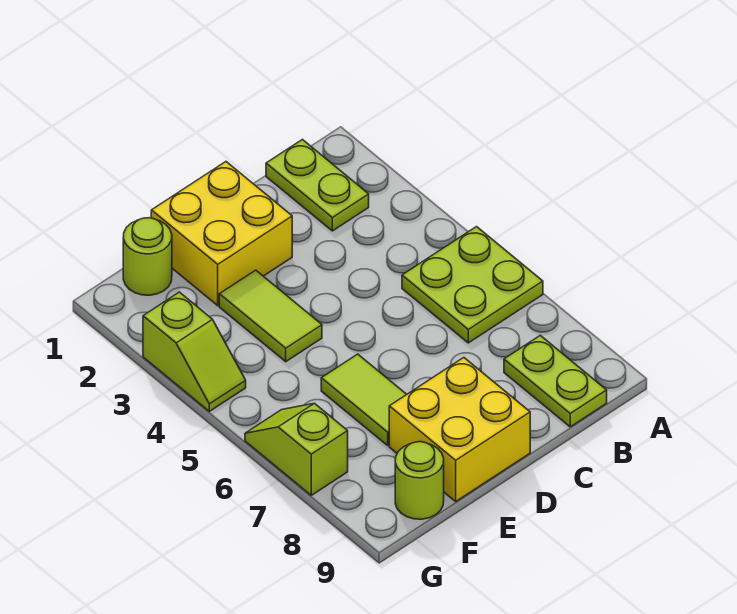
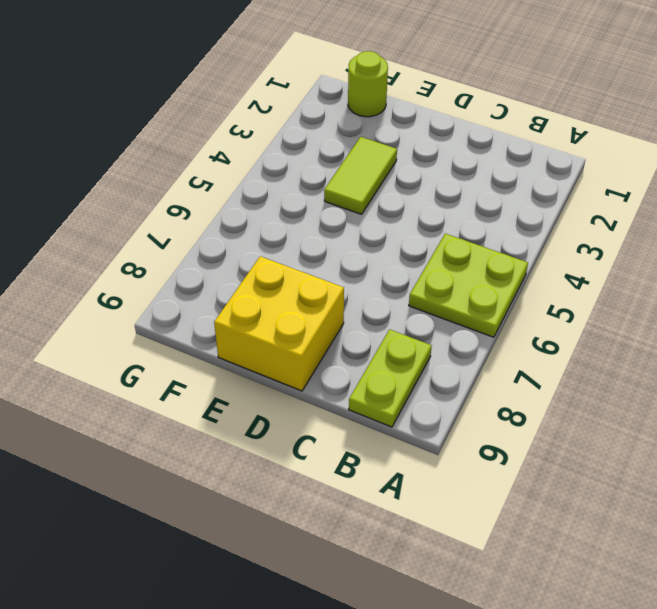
none -> lime 1x2 plate [266,140,369,231]
none -> yellow 2x2 brick [151,162,292,306]

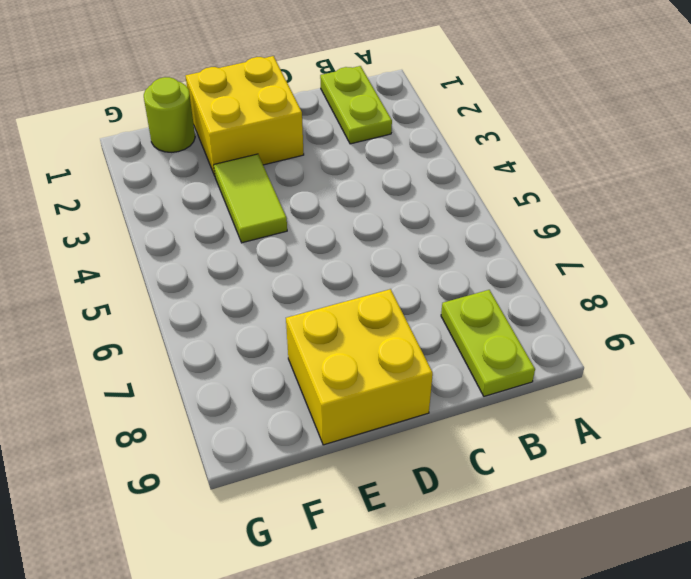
none -> lime 2x2 plate [402,227,543,343]
none -> lime 1x2 tile [321,354,407,445]

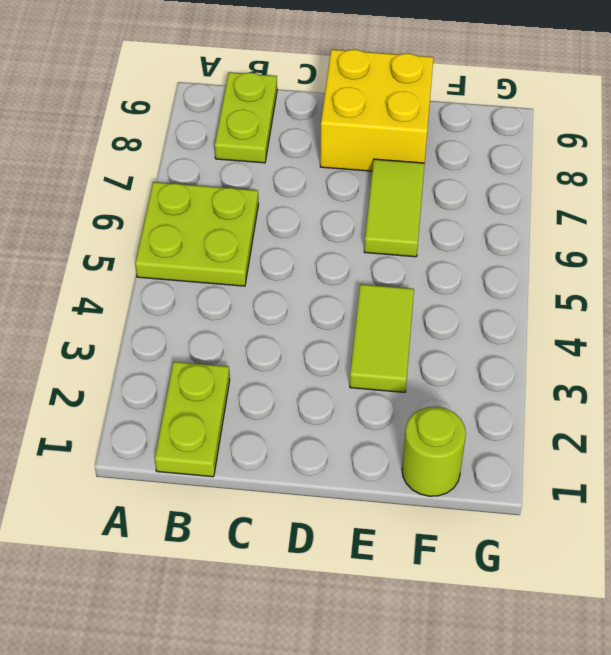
none -> yellow 2x2 brick [151,162,292,306]
none -> lime 1x1 round brick [395,442,444,519]

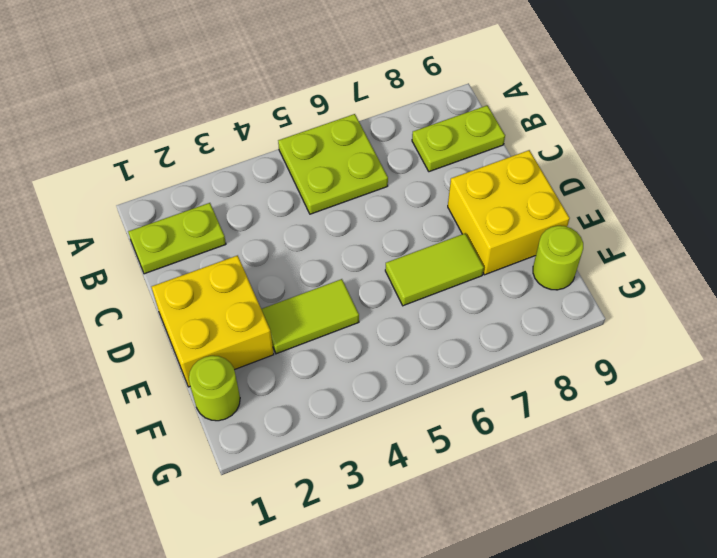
none -> lime 1x2 slope [143,292,246,411]
none -> lime 1x2 slope [245,403,348,495]

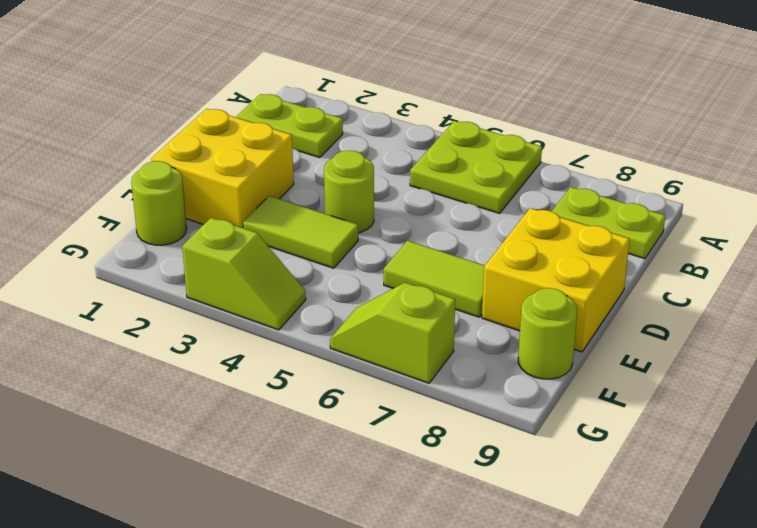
lime 1x1 round brick [324,151,374,233] -> none

